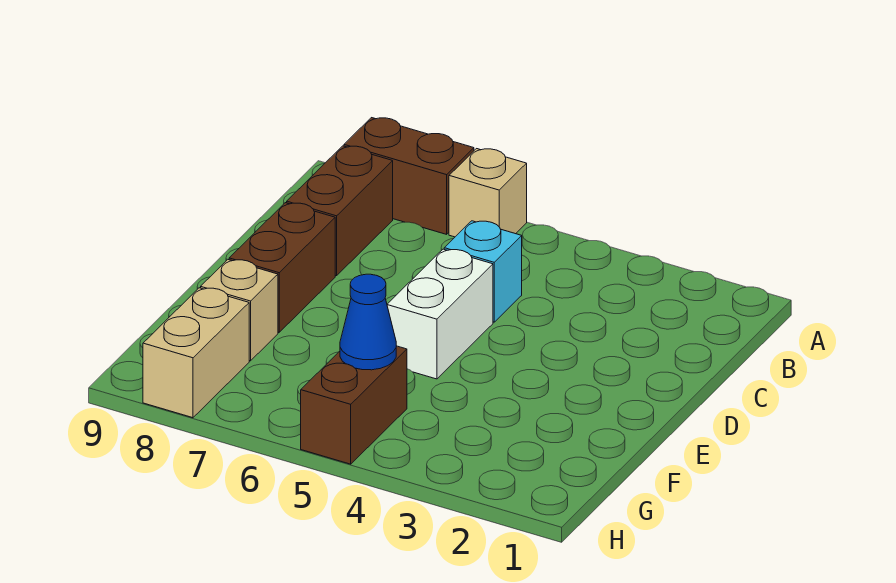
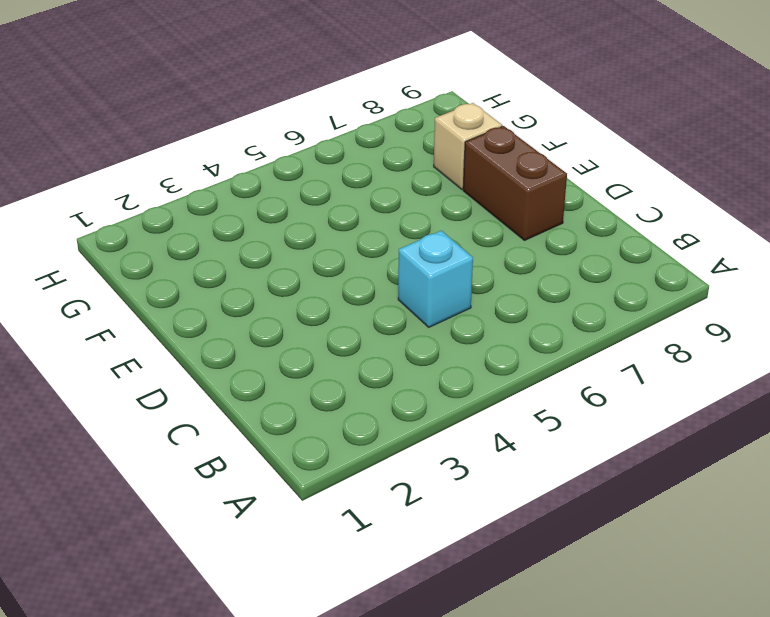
none -> tan 1x1 brick [449,149,527,237]
none -> brown 1x2 brick [344,118,474,234]

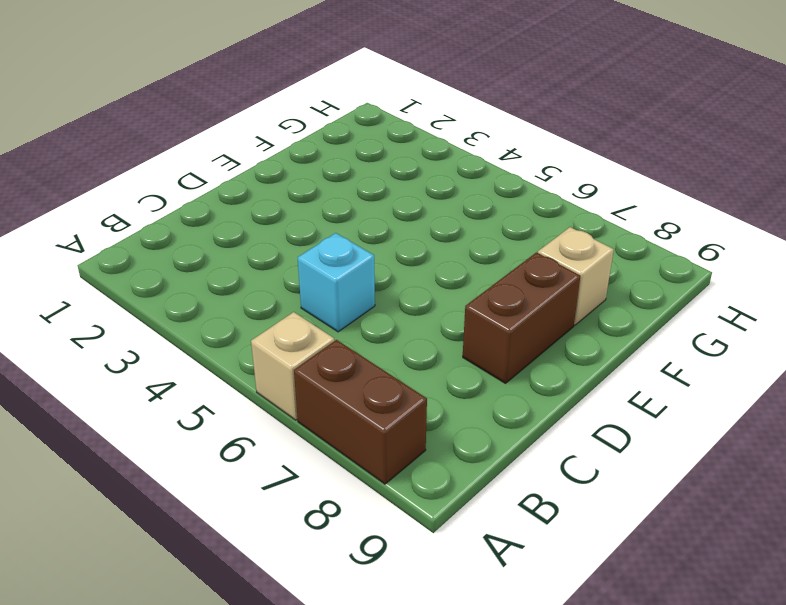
none -> brown 1x2 brick [287,146,393,276]
none -> white 1x2 brick [387,249,493,379]

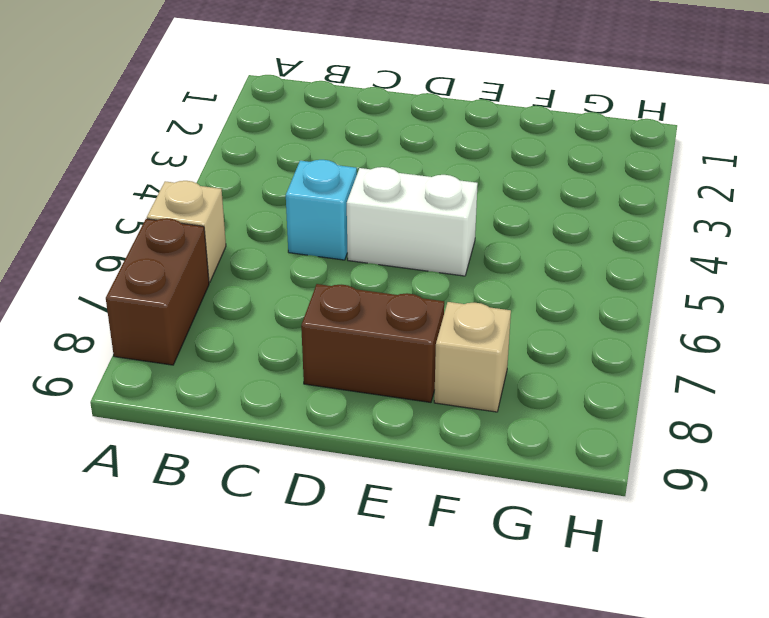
none -> brown 1x2 brick [287,146,393,276]
none -> brown 1x2 brick [301,346,407,464]

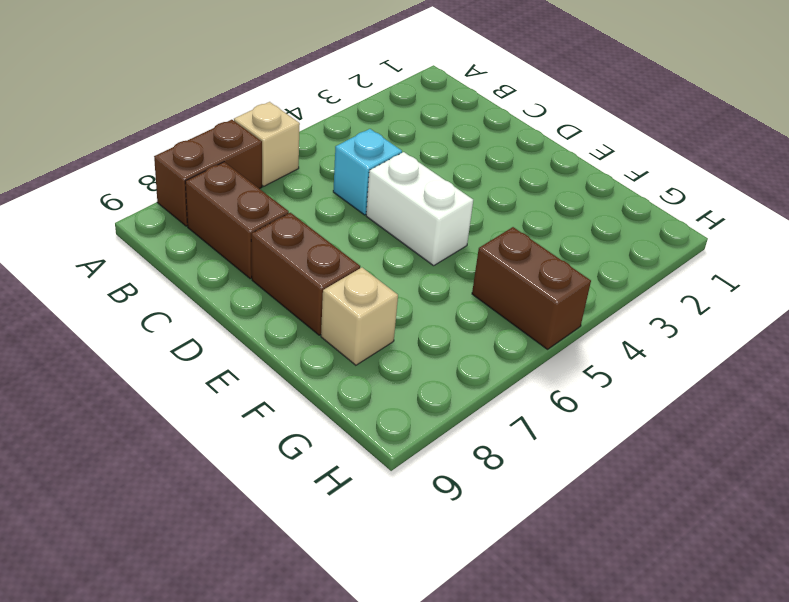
none -> tan 1x2 brick [143,288,249,418]
none -> blue 1x1 cone [340,274,396,370]

